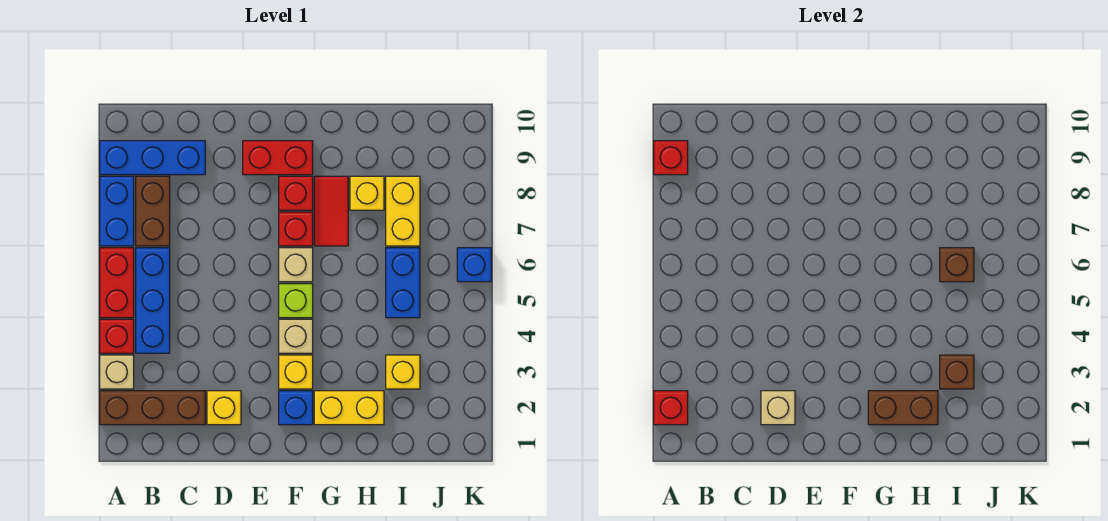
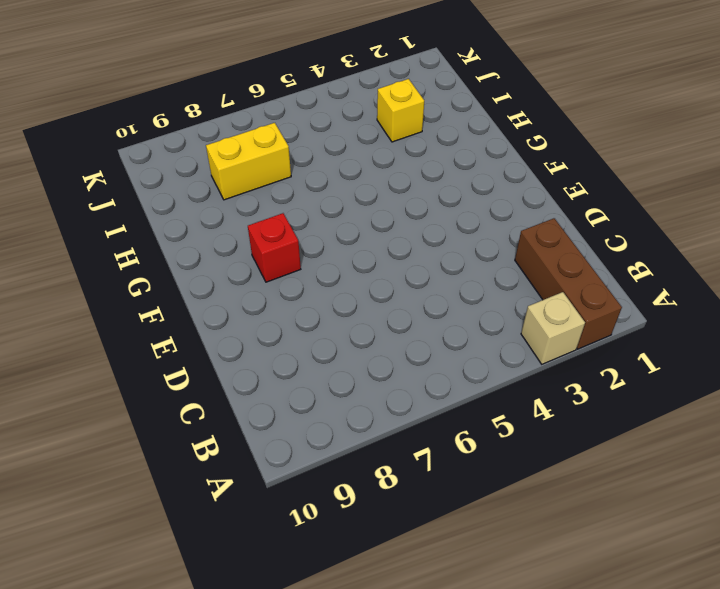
none -> red 1x1 brick [100,319,134,353]
none -> red 1x2 brick [100,248,134,318]
none -> blue 1x2 brick [100,176,134,246]
none -> blue 1x3 brick [100,141,205,175]

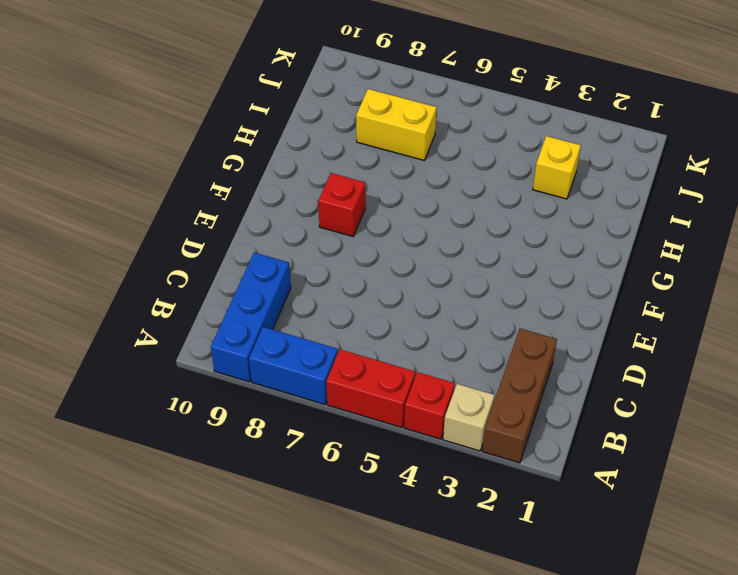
none -> blue 1x3 brick [136,248,170,353]
none -> brown 1x2 brick [136,176,170,246]
none -> yellow 1x1 brick [207,391,241,425]
none -> red 1x2 brick [243,141,313,175]

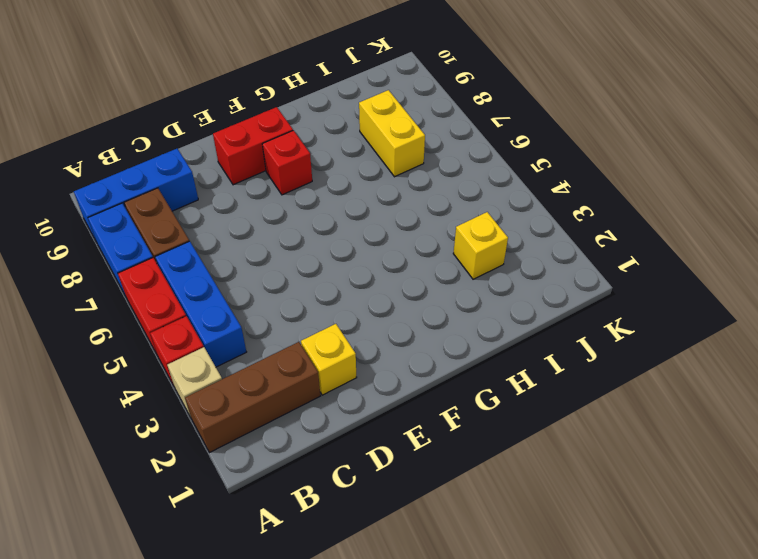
none -> blue 1x1 brick [279,391,313,425]
none -> yellow 1x1 brick [279,355,313,389]
none -> tan 1x1 brick [279,319,313,353]
none -> lime 1x1 brick [279,284,313,318]

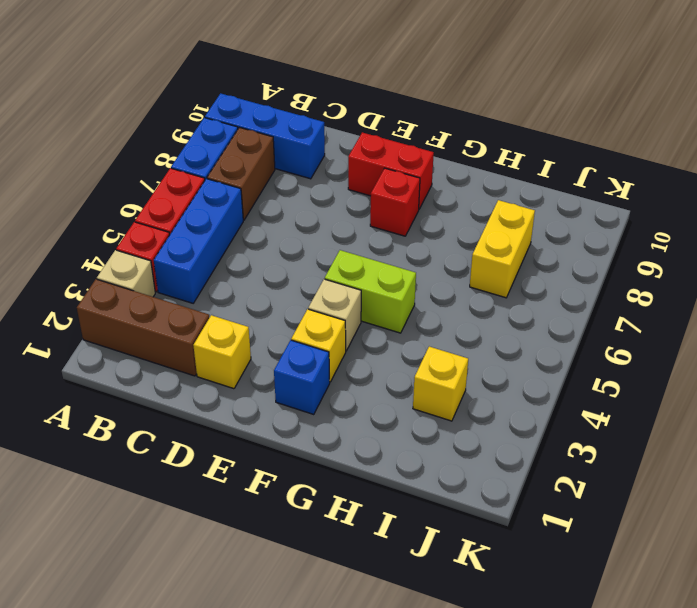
lime 1x2 brick [325,250,416,333] -> lime 1x1 brick [279,284,313,318]
none -> tan 1x1 brick [279,248,313,282]
none -> red 1x1 brick [279,212,313,246]
none -> yellow 1x2 brick [314,391,384,425]
none -> red 1x2 tile [314,176,348,246]

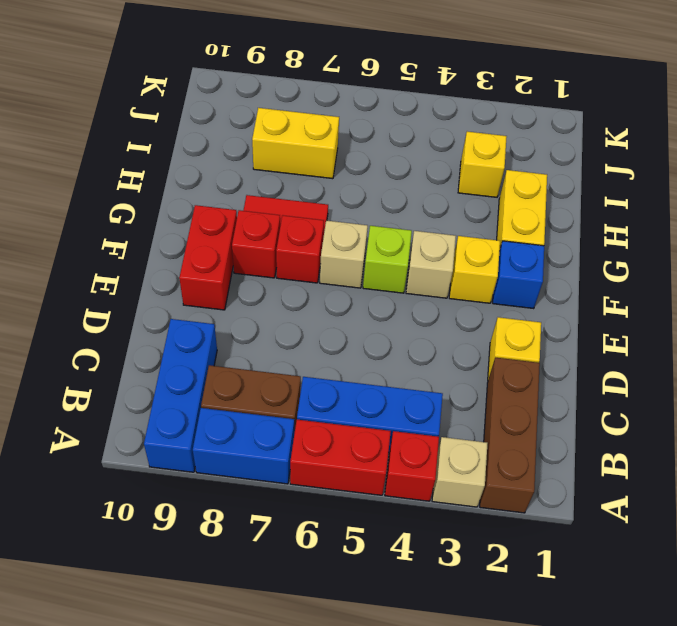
none -> yellow 1x1 brick [350,176,384,210]
none -> blue 1x2 brick [386,248,420,318]
none -> blue 1x1 brick [457,248,491,282]
none -> red 1x1 brick [654,391,688,425]

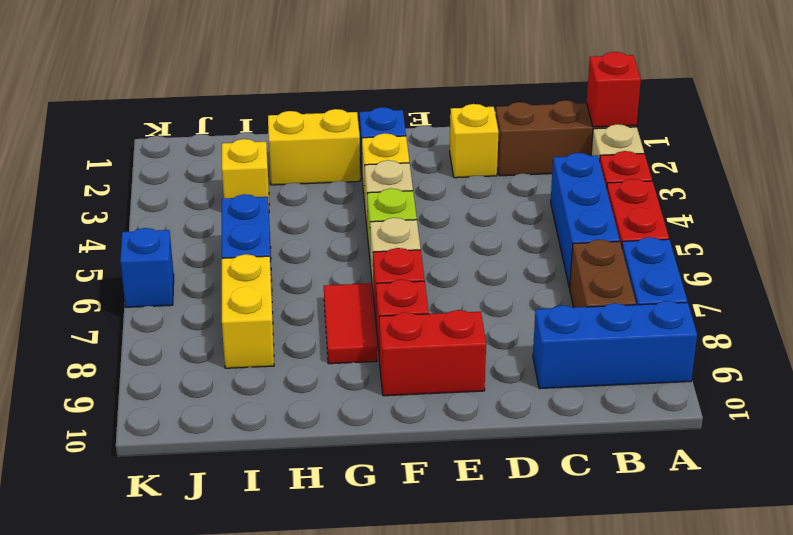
none -> yellow 1x1 brick [350,176,384,210]
none -> red 1x1 brick [654,141,688,175]
none -> tan 1x1 brick [761,391,795,425]
none -> brown 1x2 brick [868,391,938,425]

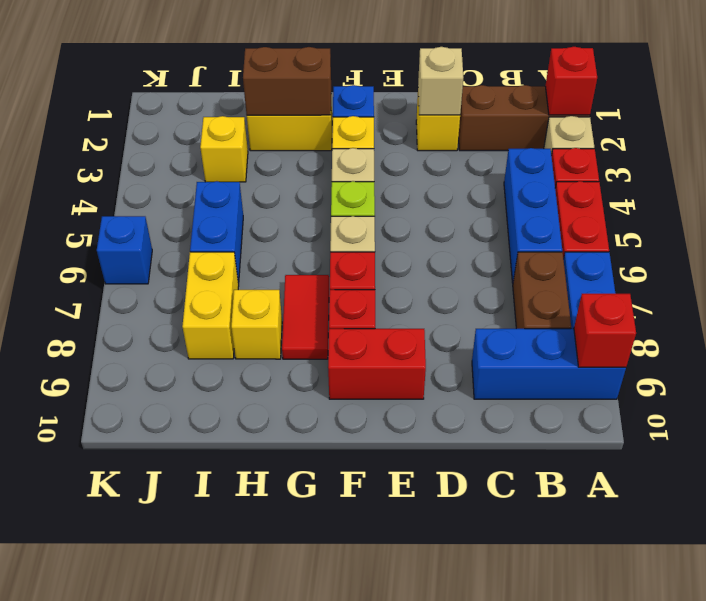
none -> brown 1x1 brick [940,355,974,389]
none -> brown 1x1 brick [940,248,974,282]

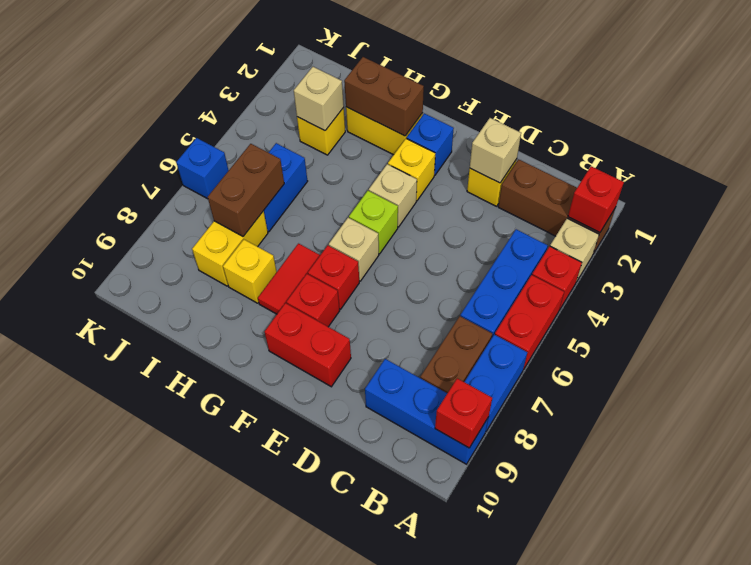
tan 1x1 brick [294,67,344,131] -> brown 1x1 brick [940,355,974,389]
brown 1x2 brick [208,144,284,236] -> brown 1x1 brick [940,248,974,282]

